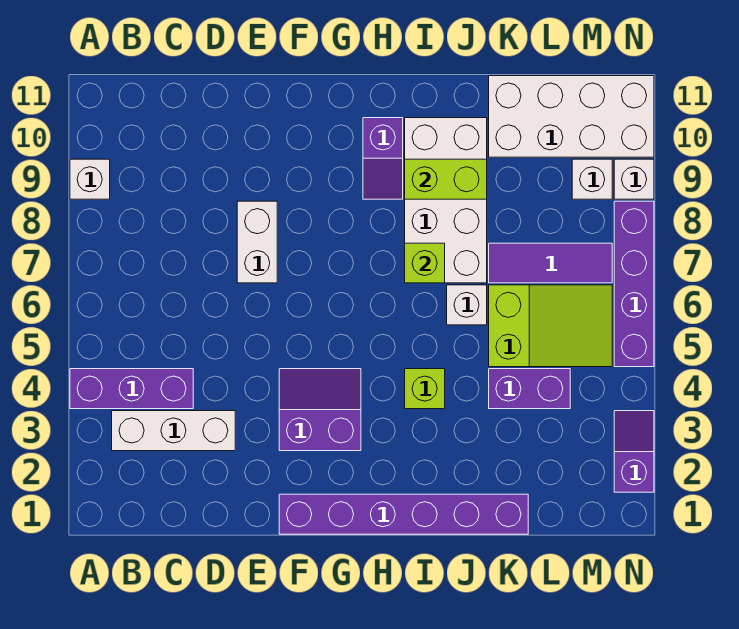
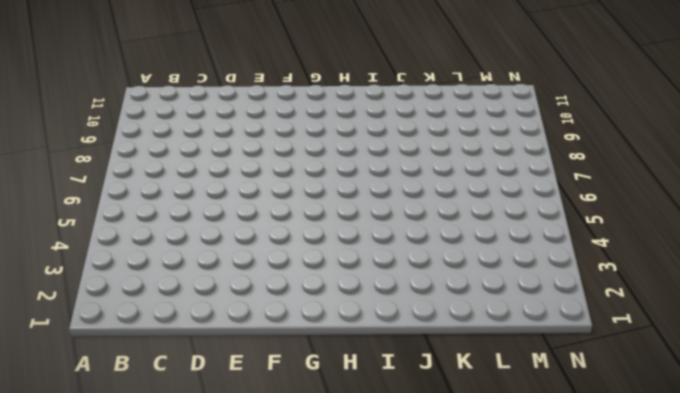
none -> purple 1x3 brick [70,369,193,409]
none -> white 1x1 brick [70,159,110,199]
none -> white 1x3 brick [112,411,235,451]

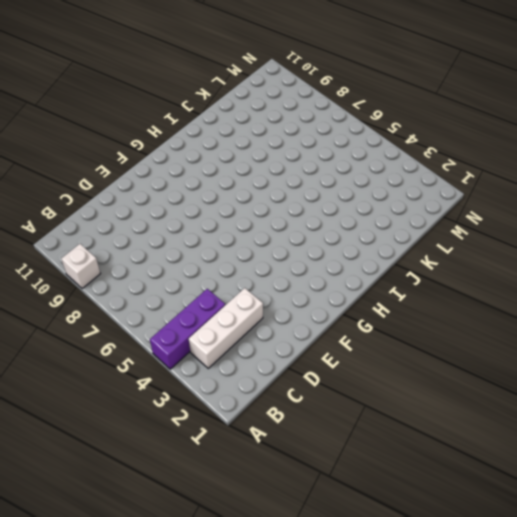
none -> white 1x2 brick [237,201,277,283]
none -> purple 1x6 brick [279,494,528,534]
none -> purple 2x2 slope [279,369,361,451]

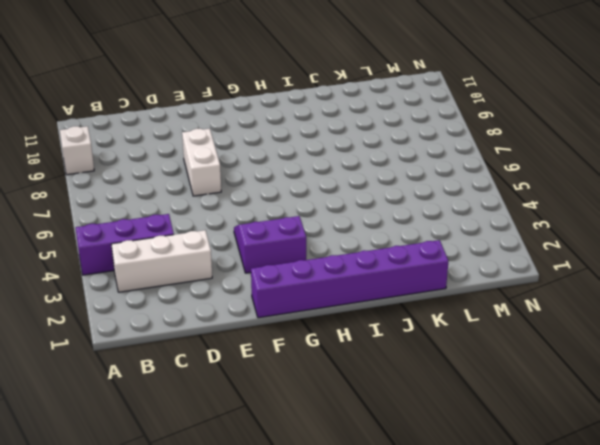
none -> purple 1x2 slope [363,118,403,199]
none -> lime 1x1 brick [405,369,445,409]
none -> white 2x4 brick [405,118,487,283]

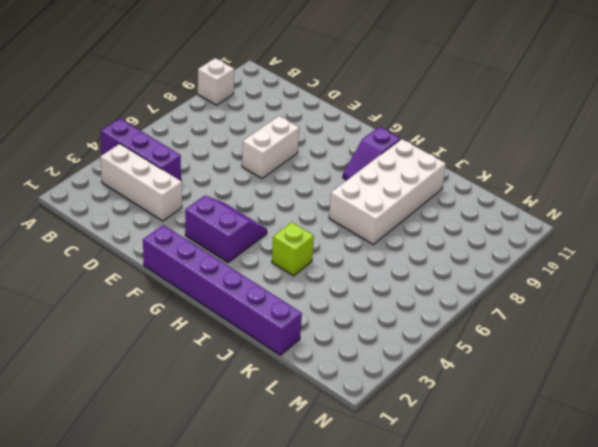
none -> white 1x1 brick [447,285,487,325]
none -> purple 1x2 brick [489,369,570,409]
none -> lime 2x3 slope [489,285,612,367]

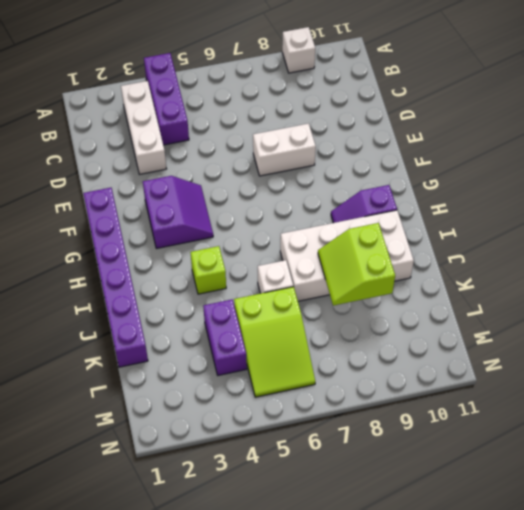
lime 2x2 slope [318,223,395,306] -> lime 1x2 brick [405,159,487,199]
none -> purple 1x3 tile [489,243,612,283]
none -> white 2x4 brick [489,76,654,157]
none -> white 1x1 brick [572,159,612,199]

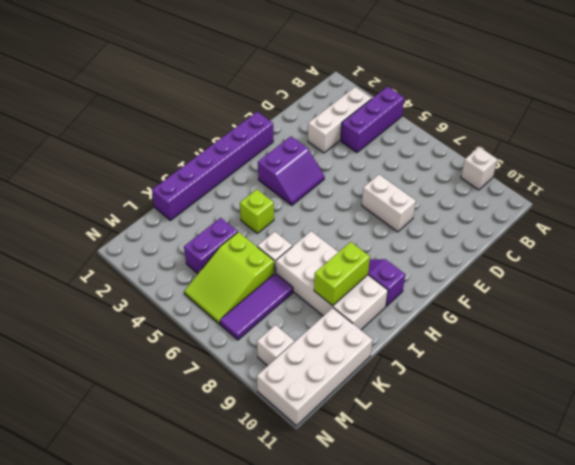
none -> purple 1x2 slope [614,411,654,492]
none -> purple 1x4 brick [614,201,654,367]
none -> white 1x1 brick [614,159,654,199]

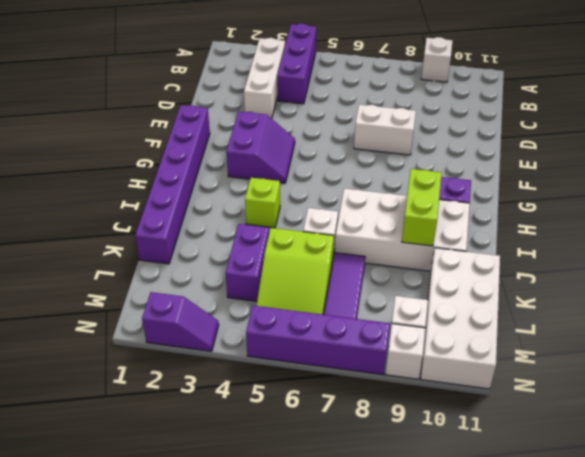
none -> lime 1x1 brick [405,243,445,283]

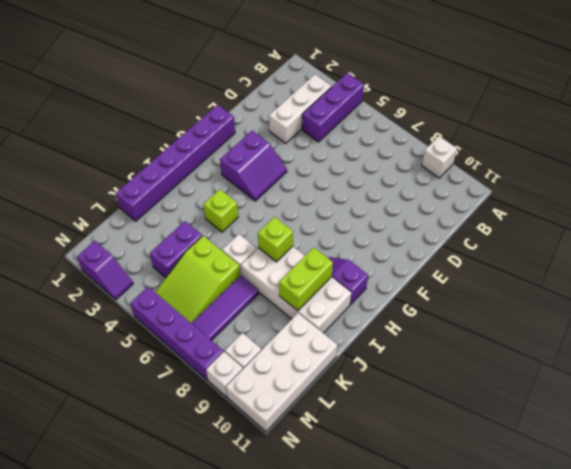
none -> white 1x2 brick [237,201,277,283]

